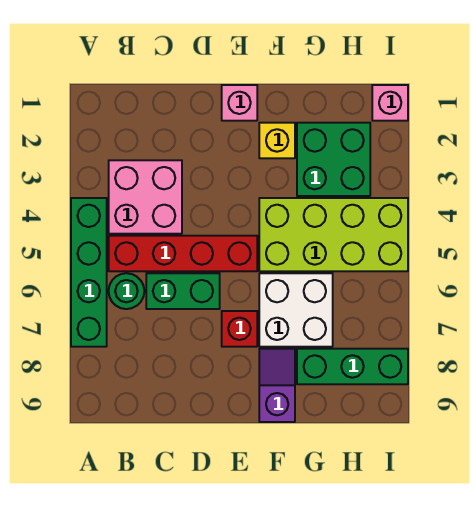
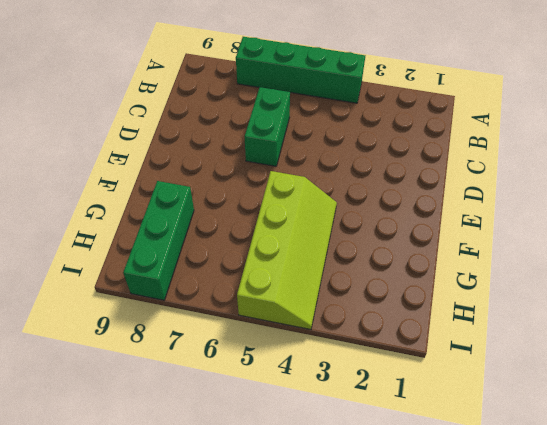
lime 2x4 slope [237,171,337,329] -> lime 2x4 brick [259,198,408,271]
none -> pink 2x2 brick [109,160,182,234]
none -> red 1x4 brick [109,236,257,271]
none -> green 1x1 round brick [109,273,144,309]

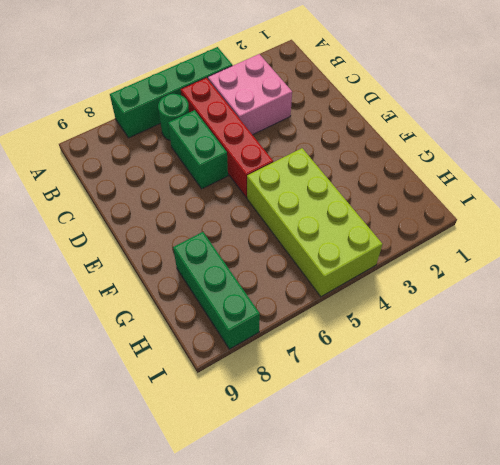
none -> pink 1x1 brick [222,85,257,121]
none -> red 1x1 brick [222,311,257,347]
none -> yellow 1x1 brick [259,123,295,158]

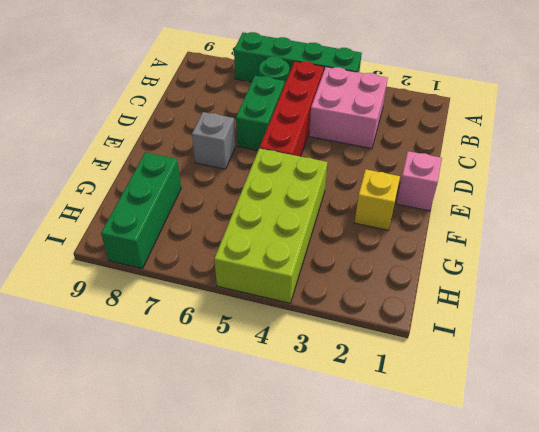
grey 1x1 brick [192,112,235,169] -> red 1x1 brick [222,311,257,347]
none -> white 2x2 brick [259,273,333,347]
none -> purple 1x2 slope [259,349,295,422]
none -> green 2x2 brick [297,123,370,196]

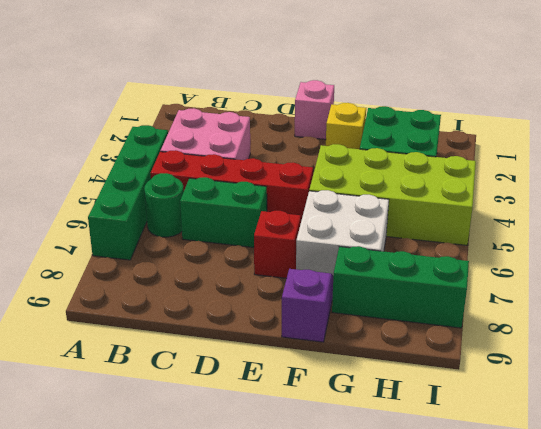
none -> pink 1x1 brick [372,85,408,121]

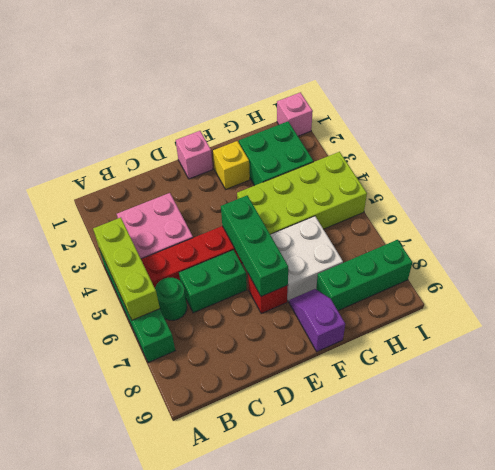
lime 1x3 brick [93,218,160,320] -> none
green 1x3 brick [221,195,288,296] -> none

